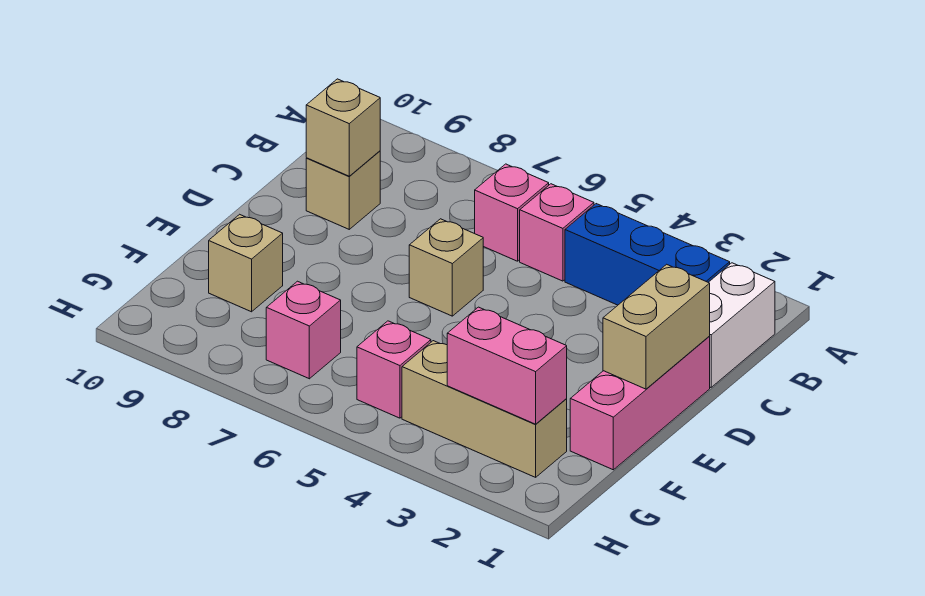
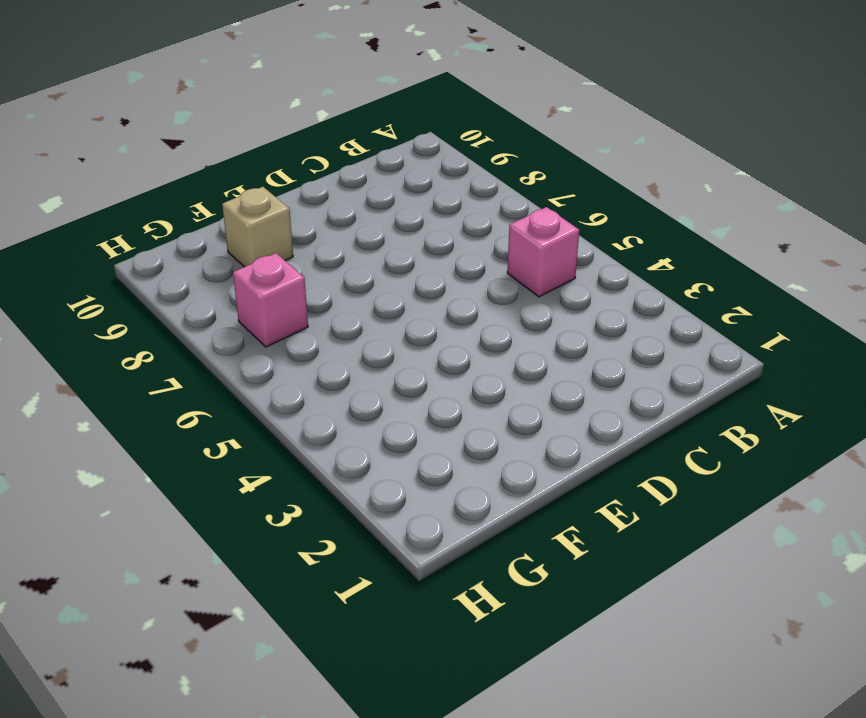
none -> white 1x2 brick [709,263,775,387]
none -> blue 1x3 brick [565,204,730,305]
none -> pink 1x1 brick [475,164,549,261]

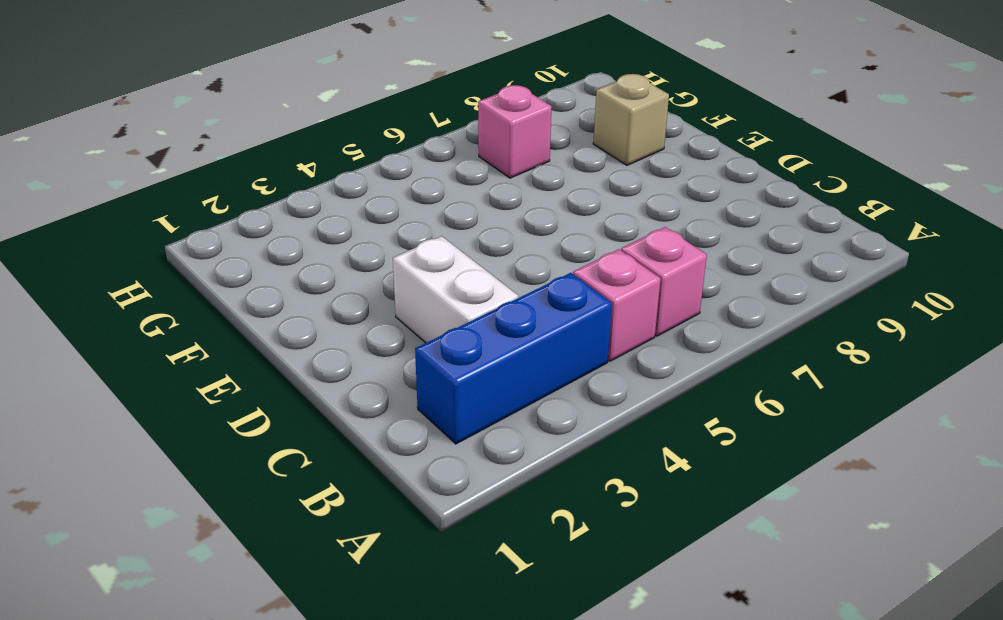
white 1x2 brick [393,236,518,343] -> white 1x2 brick moved to [709,263,775,387]
none -> tan 1x1 brick [306,151,380,229]
none -> pink 1x3 brick [570,337,710,470]
none -> tan 1x1 brick [409,219,483,316]

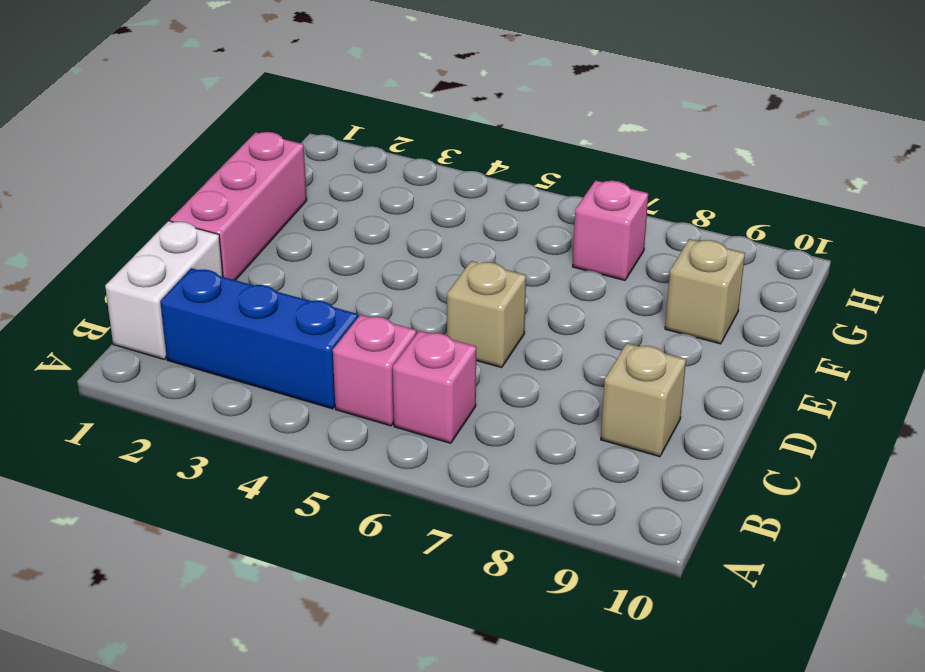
none -> tan 1x3 brick [402,341,567,477]
none -> pink 1x1 brick [357,321,431,418]
none -> tan 1x1 brick [306,79,380,176]

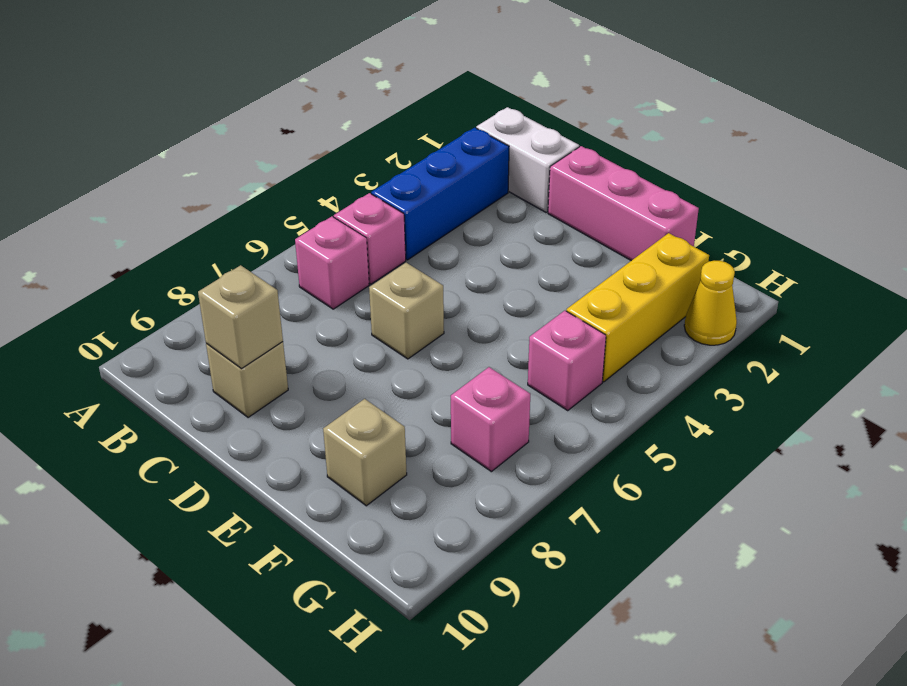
yellow 1x3 brick [567,233,709,382] -> tan 1x3 brick [402,341,567,477]
yellow 1x1 cone [684,261,737,345] -> none
none -> tan 1x2 brick [603,264,710,389]
none -> pink 1x2 brick [447,307,567,424]

